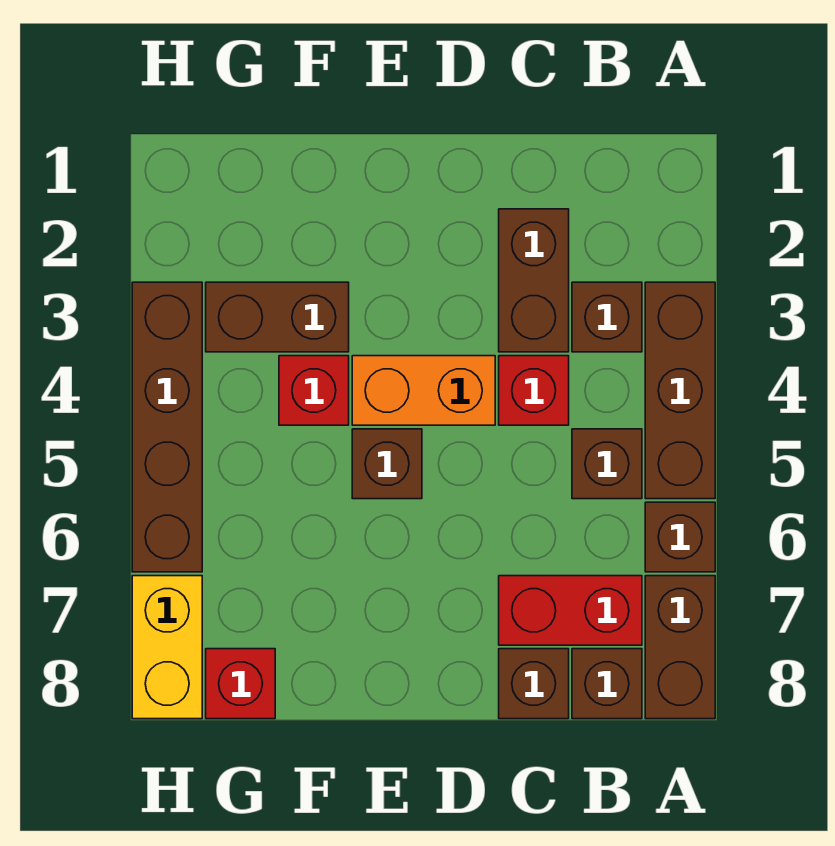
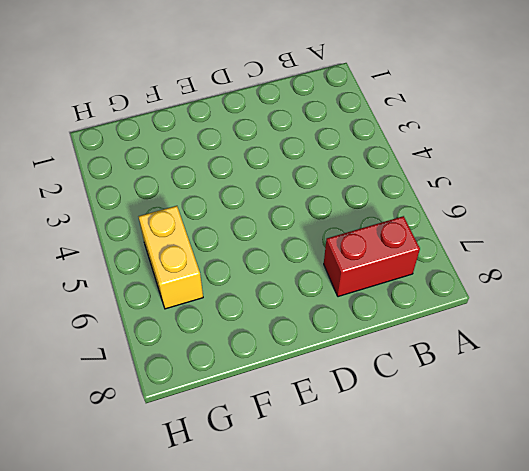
yellow 1x2 brick [138,206,203,309] -> yellow 1x2 brick moved to [132,576,202,719]
none -> brown 1x3 brick [645,282,715,499]
none -> brown 1x1 brick [645,502,715,572]
none -> brown 1x2 brick [645,576,715,719]

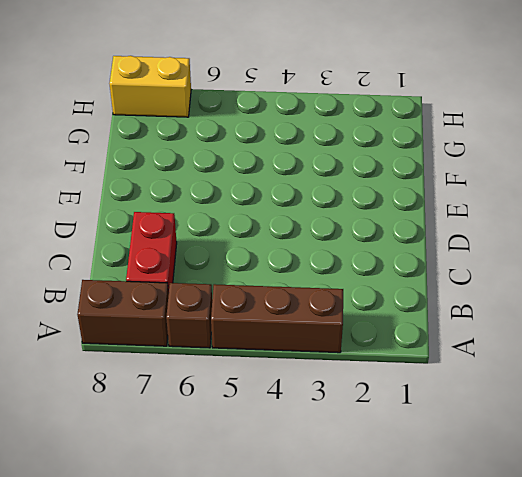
none -> brown 1x1 brick [572,282,642,352]
none -> brown 1x1 brick [572,429,642,499]
none -> brown 1x1 brick [572,649,642,719]

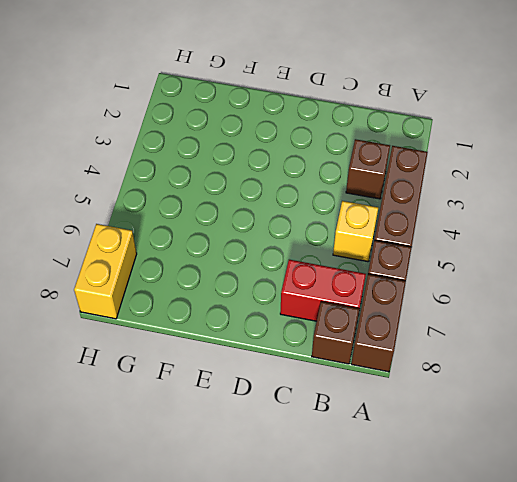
yellow 1x1 brick [333,201,378,262] -> brown 1x1 brick [572,429,642,499]
none -> brown 1x2 brick [499,209,569,352]
none -> red 1x1 brick [499,356,569,425]
none -> brown 1x1 brick [499,649,569,719]

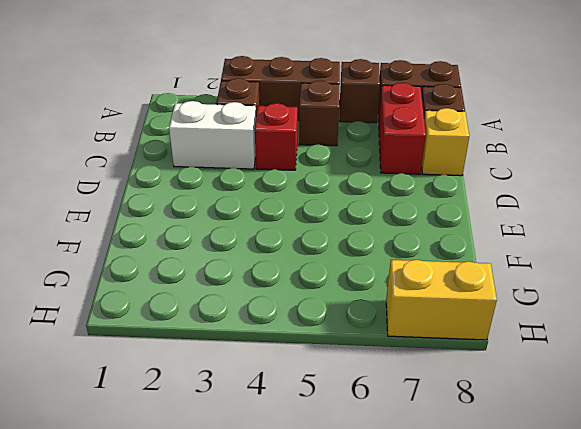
white 1x2 brick [169,101,256,169] -> brown 1x2 brick [499,209,569,352]
yellow 1x1 brick [422,108,469,176] -> brown 1x1 brick [499,649,569,719]
none -> orange 1x2 brick [352,356,495,425]
none -> brown 1x1 brick [352,429,422,499]
none -> brown 1x2 brick [206,282,349,352]

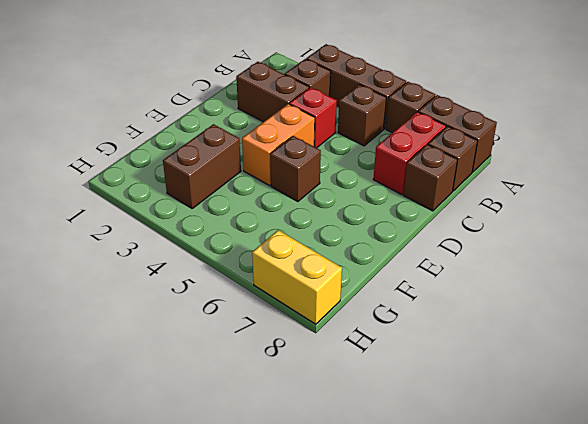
none -> red 1x1 brick [279,356,349,425]
none -> red 1x1 brick [206,649,275,719]
none -> brown 1x4 brick [132,282,202,572]

